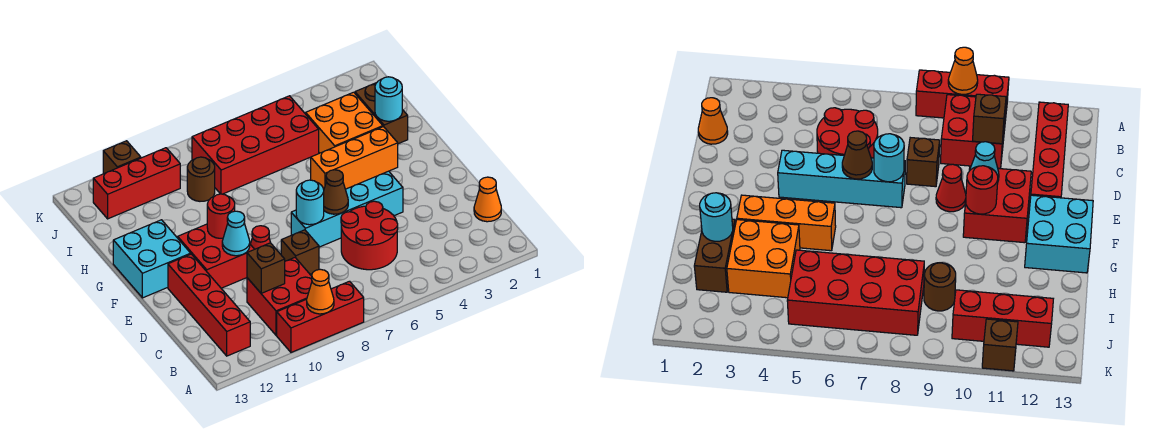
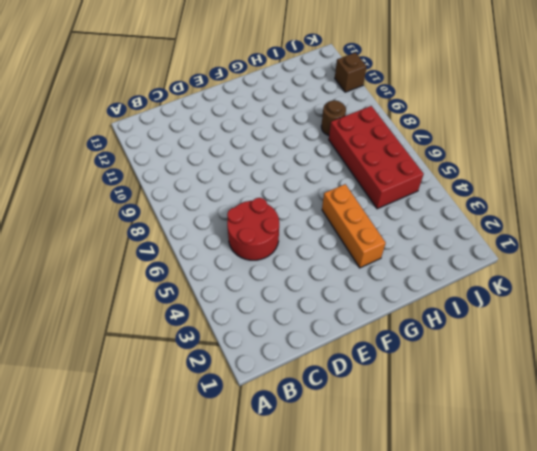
none -> red 1x3 brick [277,281,364,352]
none -> red 2x2 brick [247,258,312,335]
none -> red 1x4 brick [168,254,250,356]

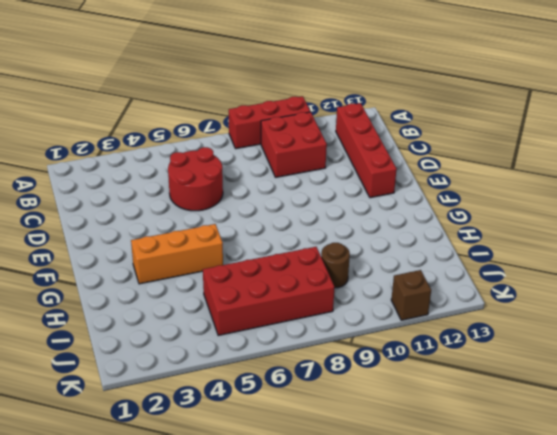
none -> orange 1x1 cone [474,177,501,222]
none -> brown 1x1 brick [281,230,319,274]
none -> cyan 1x4 brick [291,171,403,247]

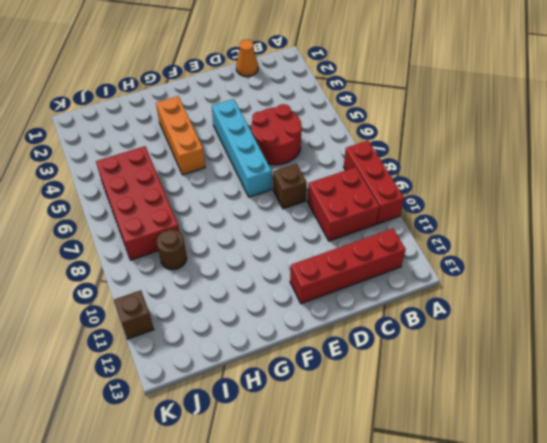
none -> red 1x1 cone [250,226,271,249]
none -> red 2x2 brick [178,224,254,288]
none -> cyan 2x2 brick [113,220,191,298]

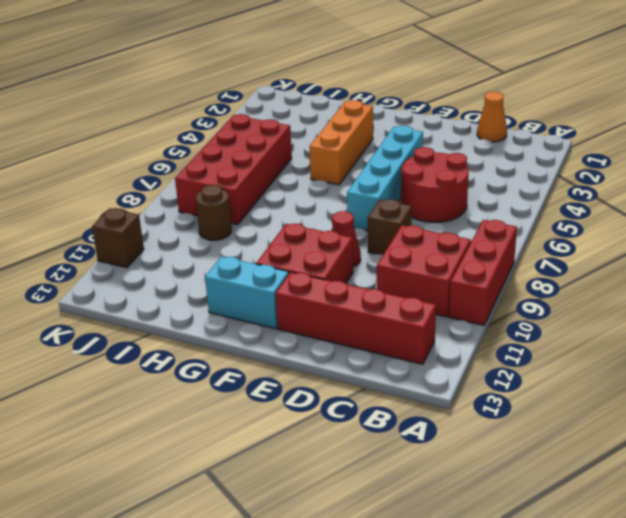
cyan 1x2 brick [205,256,289,329] -> cyan 2x2 brick [113,220,191,298]
none -> brown 1x2 brick [355,83,408,144]
none -> orange 2x2 brick [306,92,383,153]
none -> red 1x3 brick [93,148,180,219]

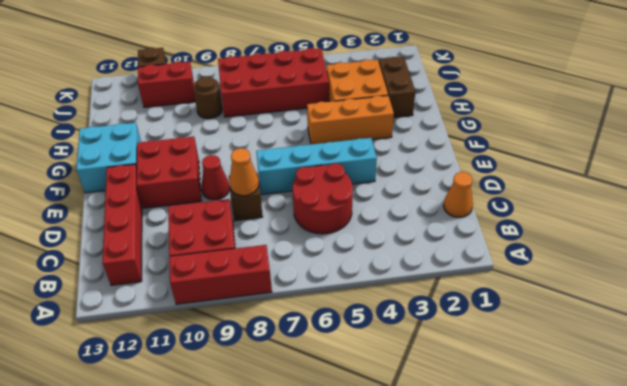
orange 1x1 cone [229,148,259,196] -> orange 1x1 cone moved to [307,269,334,314]
red 1x2 brick [138,62,195,107] -> red 1x3 brick [93,148,180,219]
none -> brown 1x1 brick [247,243,285,293]
none -> brown 1x1 cone [324,170,348,214]
none -> cyan 1x1 round brick [296,180,324,225]

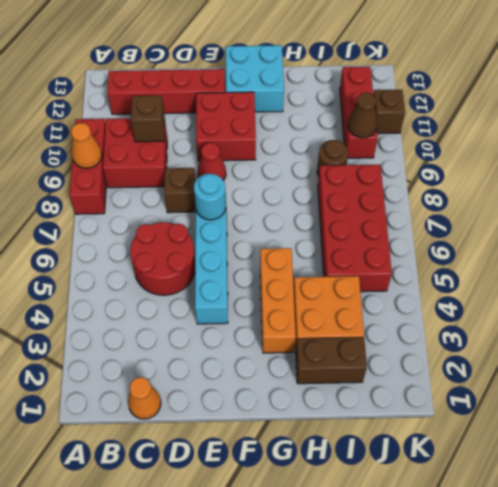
brown 1x1 cone [348,92,377,138] -> brown 1x1 cone moved to [324,170,348,214]
none -> cyan 1x1 cone [222,211,250,256]
none -> red 1x1 round brick [207,194,235,238]
none -> cyan 1x1 round brick [375,77,402,121]

